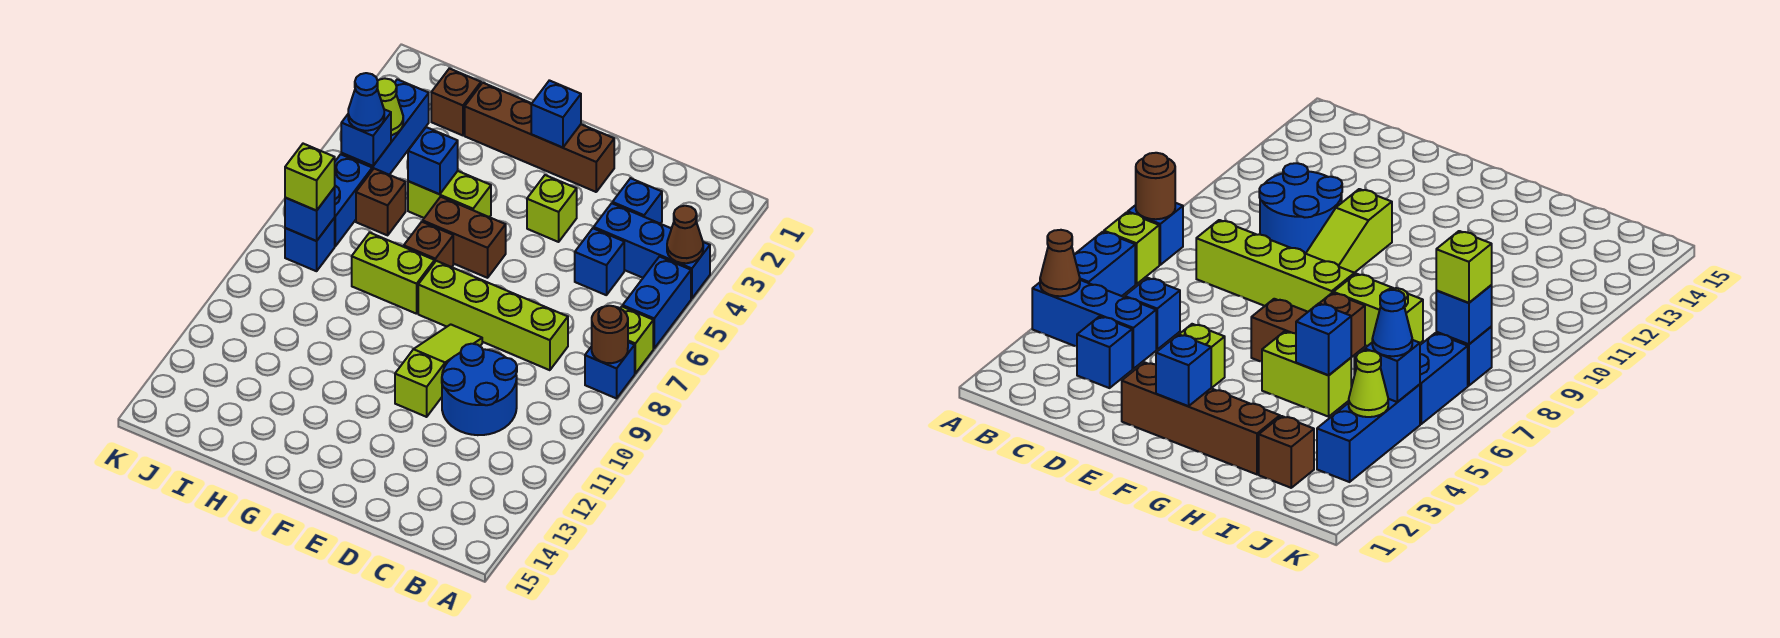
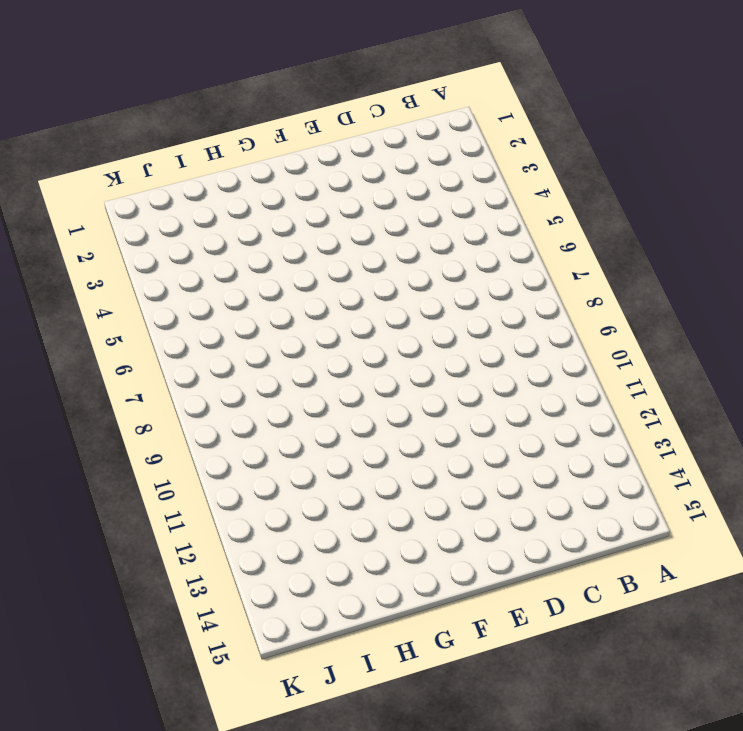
none -> blue 1x3 brick [594,203,710,298]
none -> blue 1x2 brick [623,257,691,348]
none -> lime 1x1 brick [620,307,653,373]

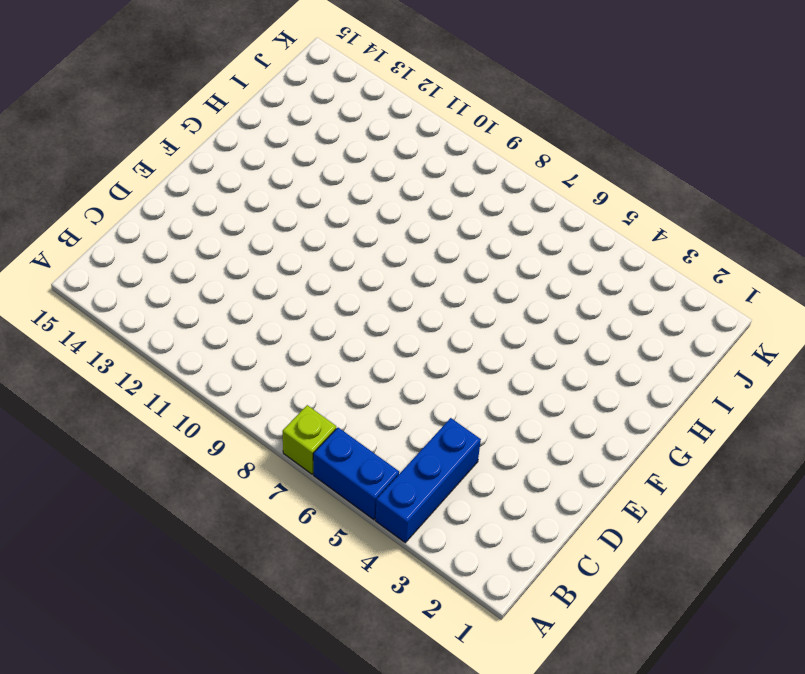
none -> blue 1x1 brick [585,342,635,398]
none -> blue 1x1 brick [612,178,662,224]
none -> blue 1x1 brick [575,228,624,295]

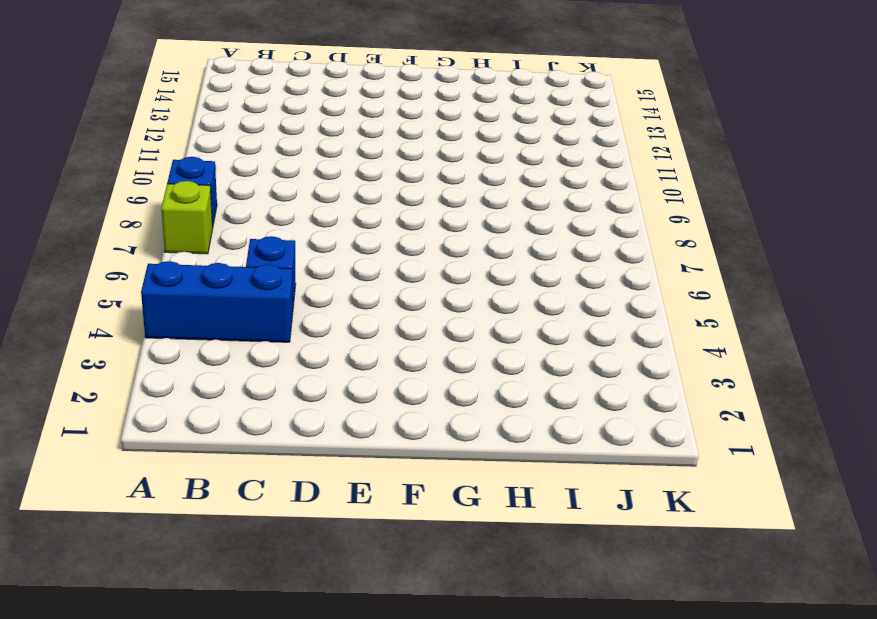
none -> blue 1x2 brick [623,257,691,348]
none -> blue 1x1 brick [612,178,662,224]
none -> lime 1x4 brick [418,261,568,370]

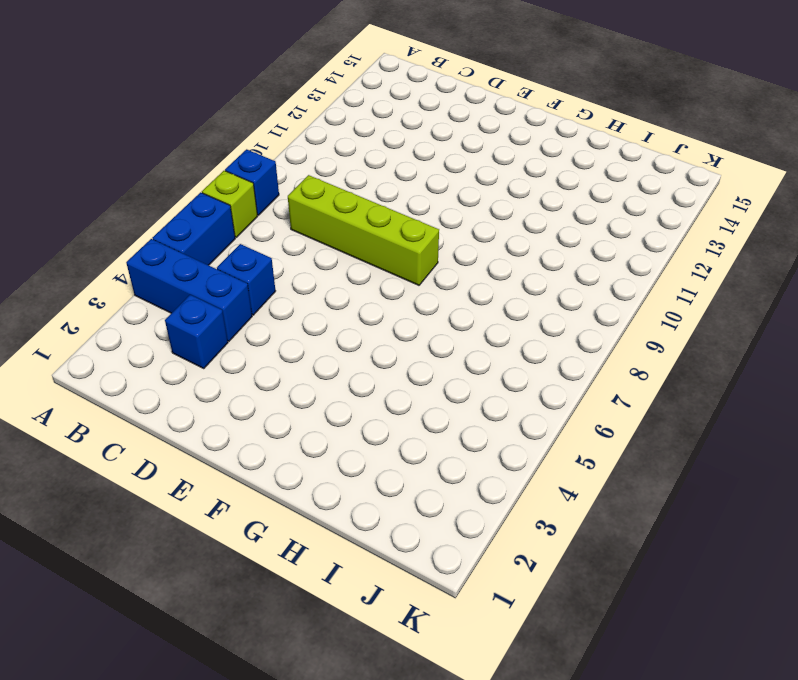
none -> blue 2x2 round brick [442,344,517,435]
none -> brown 1x4 brick [465,83,614,192]
none -> lime 1x1 brick [527,175,577,242]

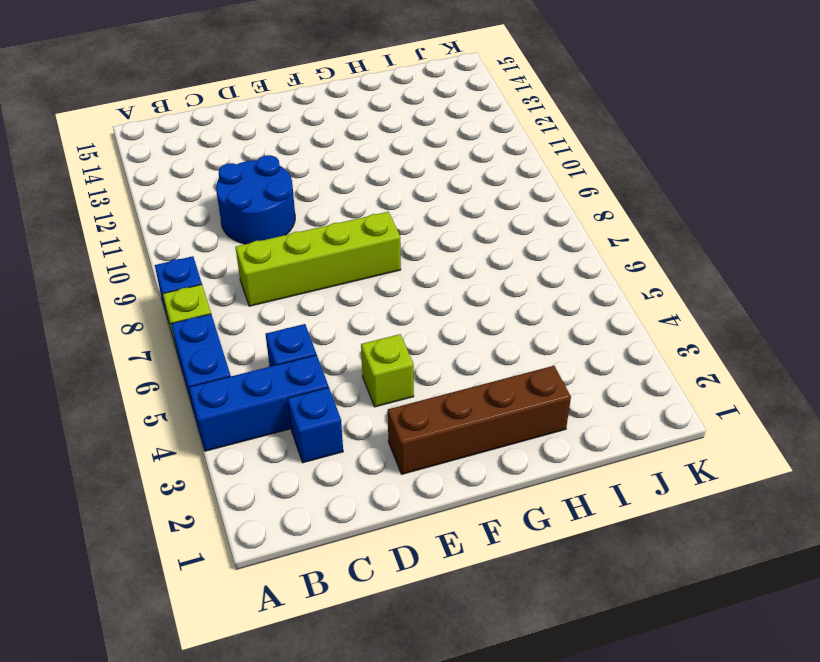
none -> lime 1x3 slope [395,324,482,417]
none -> brown 1x2 brick [423,197,506,278]
none -> lime 1x2 brick [408,171,491,218]

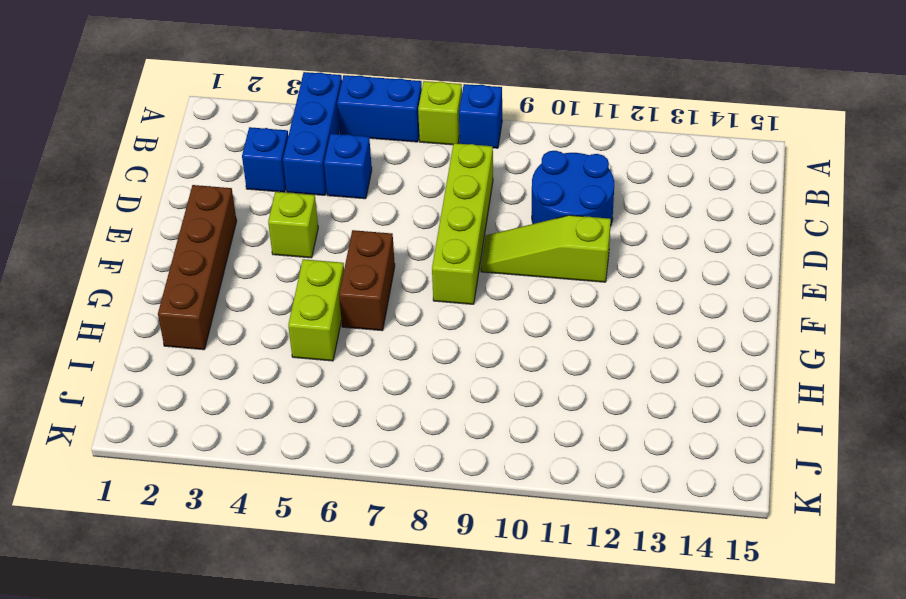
none -> brown 1x1 brick [404,222,453,267]
none -> lime 1x2 brick [352,233,435,314]
none -> brown 1x1 brick [431,68,481,135]

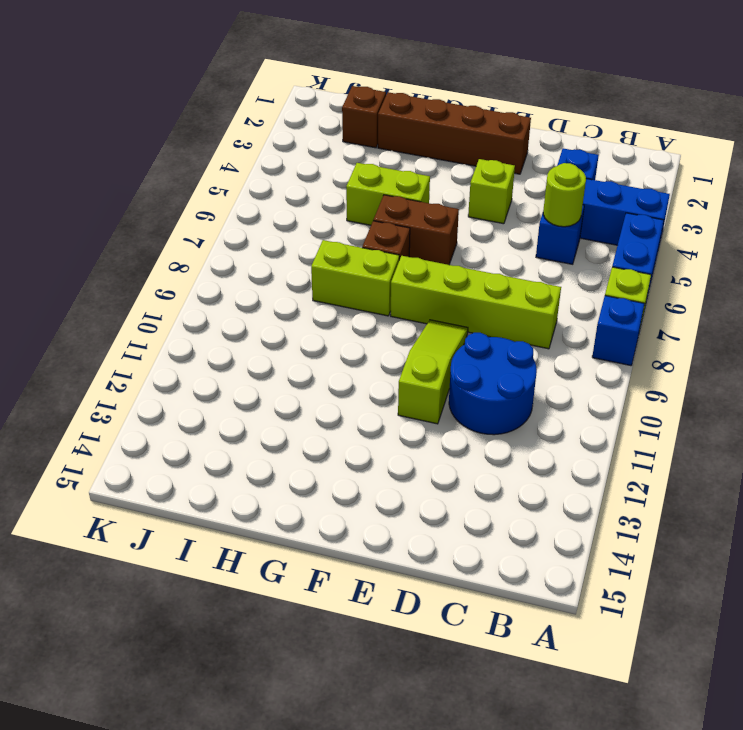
lime 1x1 round brick [543,163,586,227] -> none
none -> brown 1x1 brick [356,169,406,235]
none -> blue 1x3 brick [341,79,429,175]
none -> blue 1x2 brick [334,154,372,246]

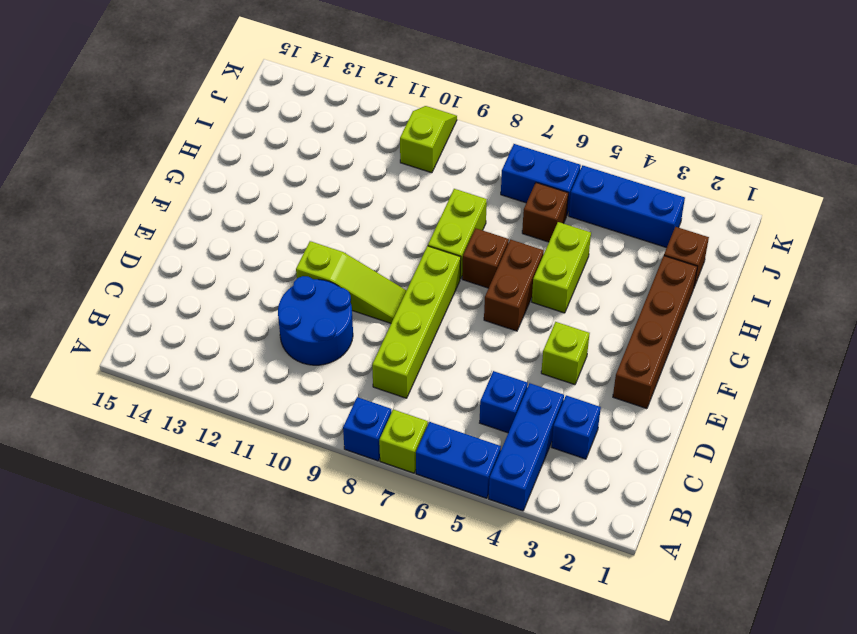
lime 1x2 slope [400,106,457,173] -> none
none -> blue 1x1 brick [285,218,335,271]
none -> brown 1x1 cone [667,206,703,263]
none -> brown 1x1 round brick [592,306,628,363]

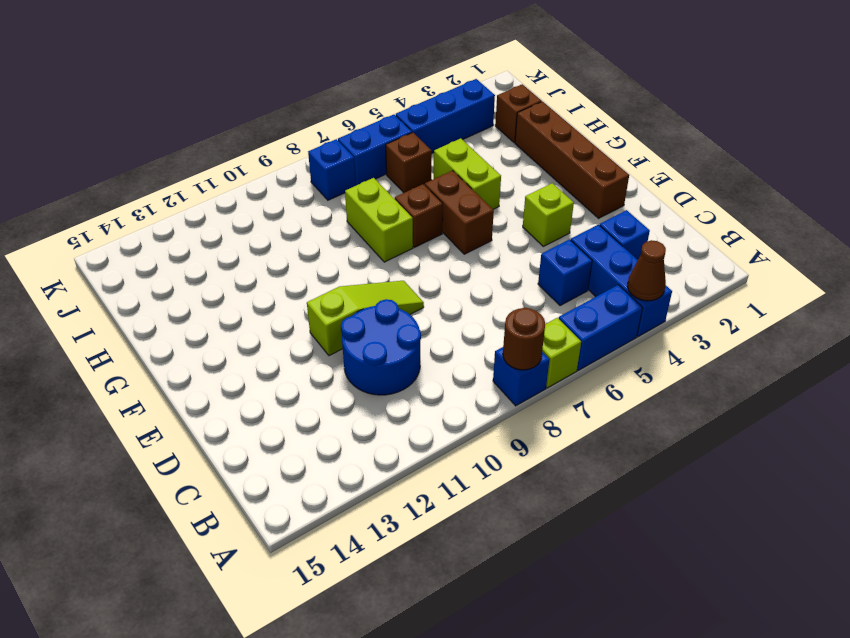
none -> lime 1x4 brick [418,261,568,370]
none -> blue 1x1 brick [531,80,581,148]
none -> blue 1x1 brick [408,127,458,194]

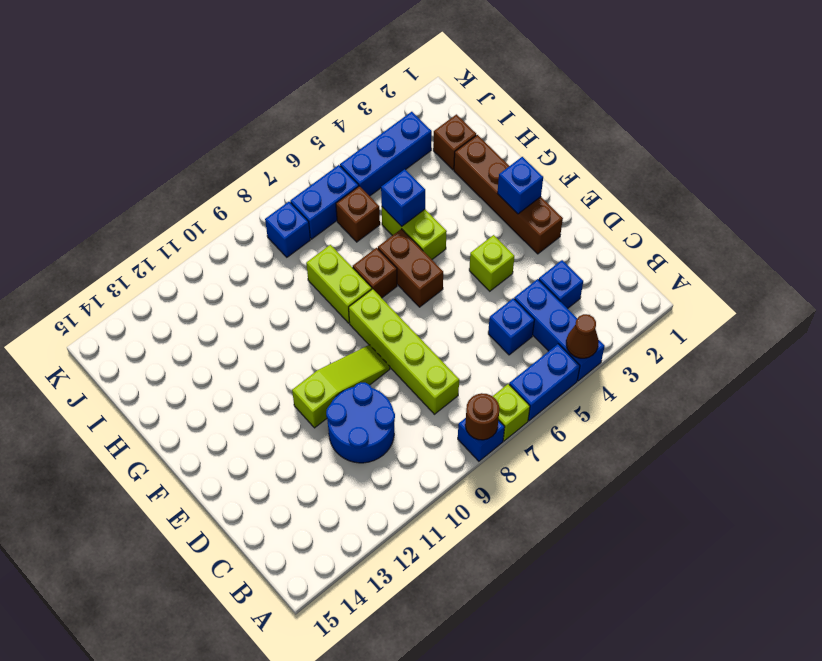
none -> lime 1x1 cone [377,79,403,135]
none -> blue 1x1 brick [341,109,391,166]
none -> blue 1x1 brick [285,187,335,241]

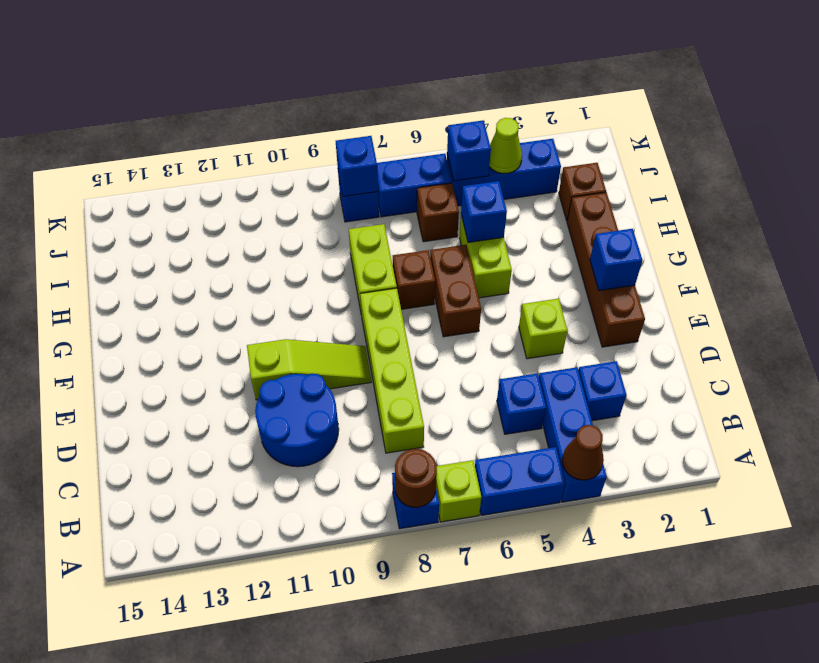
none -> blue 1x1 cone [348,73,384,131]
none -> lime 1x1 brick [285,144,335,211]

